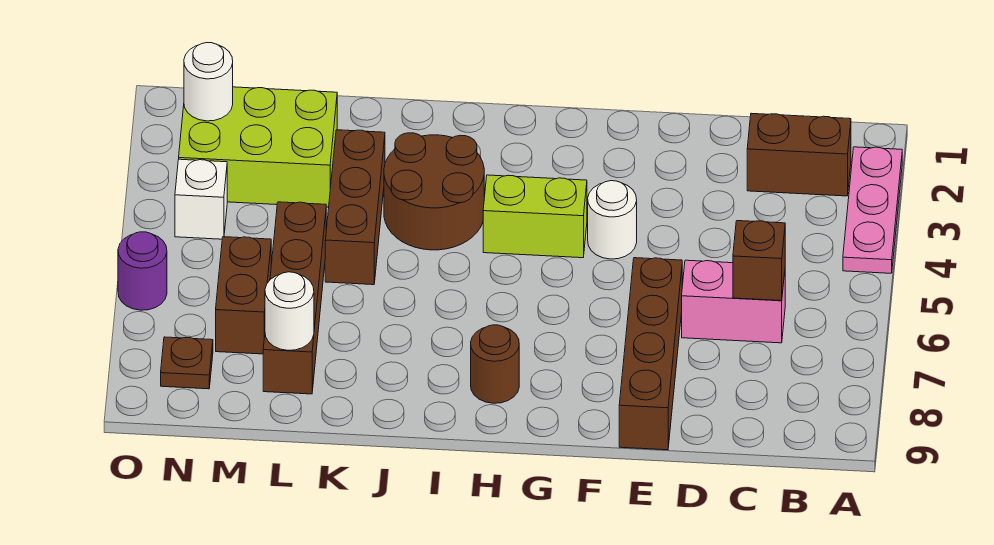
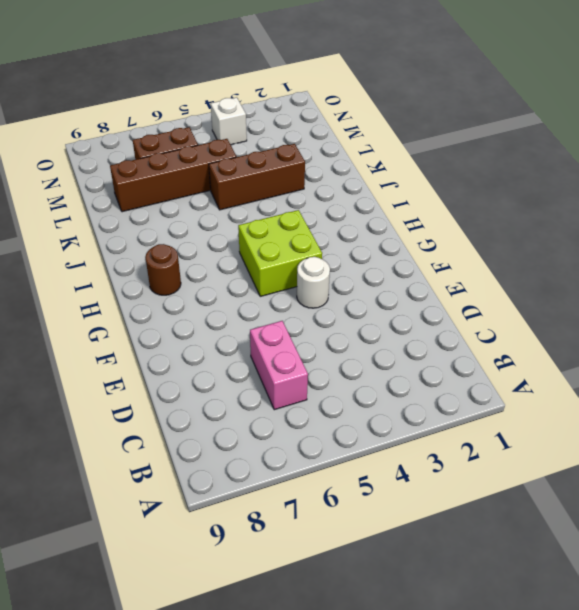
lime 2x2 brick [238,210,322,296] -> lime 1x2 brick [483,175,587,258]
none -> pink 1x3 plate [843,147,902,273]
none -> brown 1x2 brick [747,113,851,196]
none -> brown 1x4 brick [619,258,682,450]

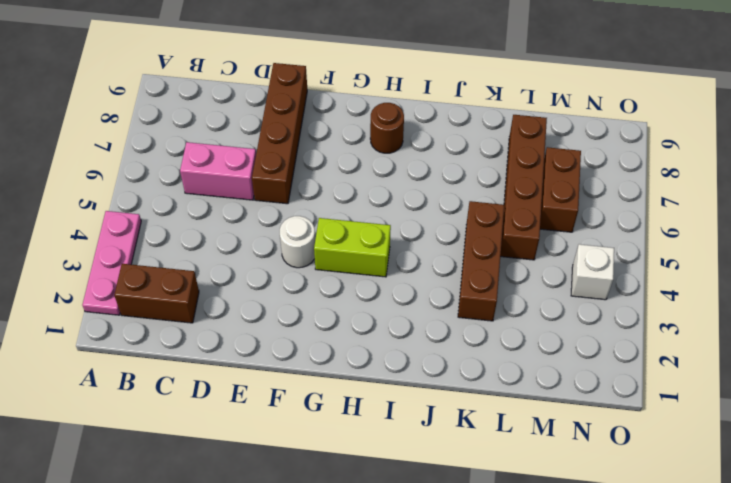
none -> brown 2x2 round brick [384,133,484,250]
none -> lime 2x3 brick [179,87,337,207]
none -> brown 1x1 plate [161,337,213,389]

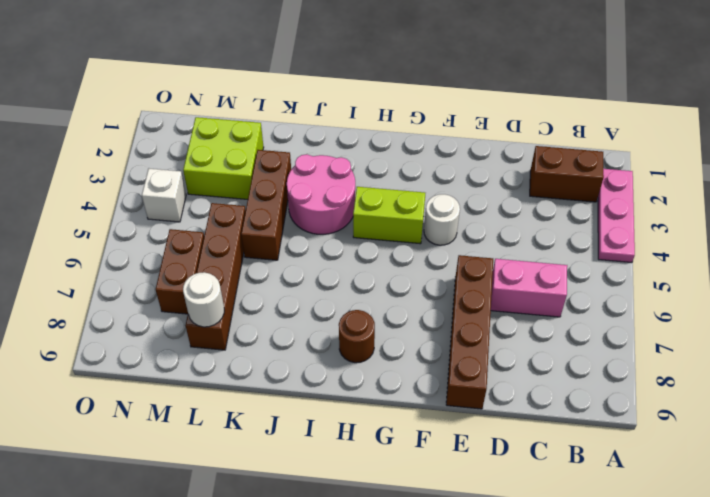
pink 2x2 round brick [287,154,355,234] -> brown 2x2 round brick [384,133,484,250]
lime 2x2 brick [183,117,264,199] -> lime 2x3 brick [179,87,337,207]
none -> brown 1x1 plate [161,337,213,389]
none -> purple 1x1 round brick [118,232,167,310]
none -> brown 1x1 brick [733,221,785,301]

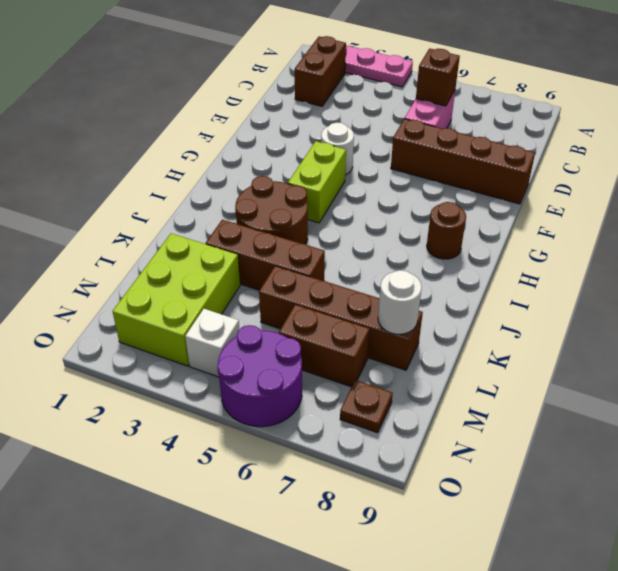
purple 2x2 round brick [218,325,302,427] -> purple 1x1 round brick [118,232,167,310]
none -> white 1x1 round brick [184,43,233,121]

